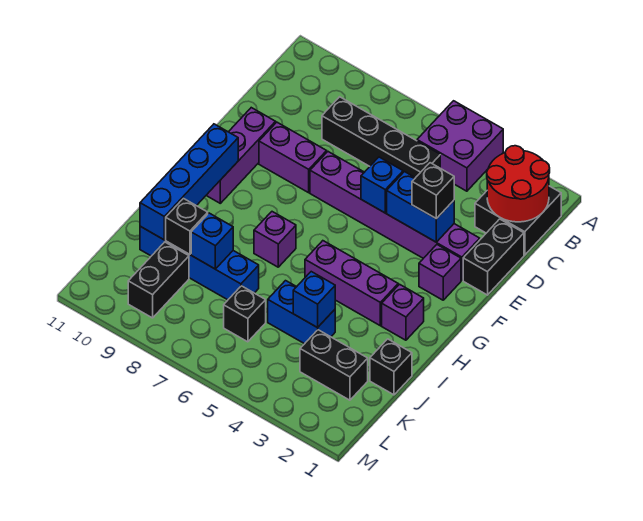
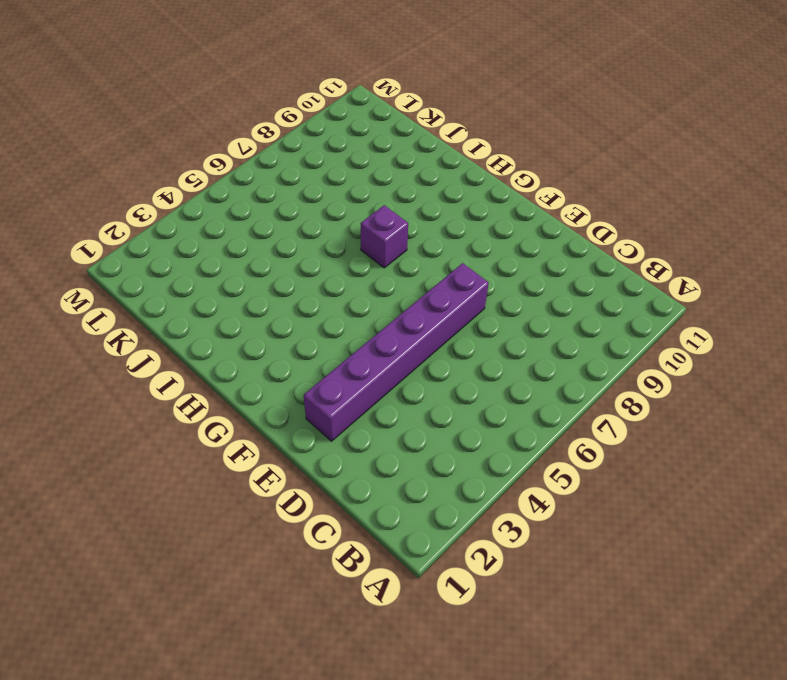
none -> purple 2x2 brick [417,101,503,191]
none -> black 2x2 brick [475,186,561,255]
none -> black 1x4 brick [322,97,440,178]

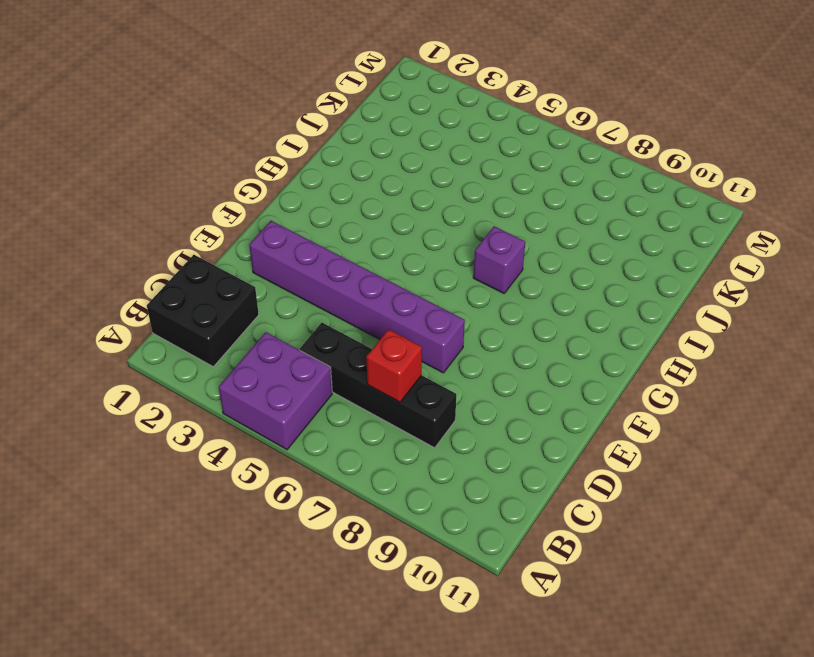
red 1x1 brick [366,329,422,402] -> none
none -> black 1x2 brick [463,219,524,295]
none -> purple 1x2 brick [259,122,327,193]
none -> purple 1x3 brick [206,108,276,203]

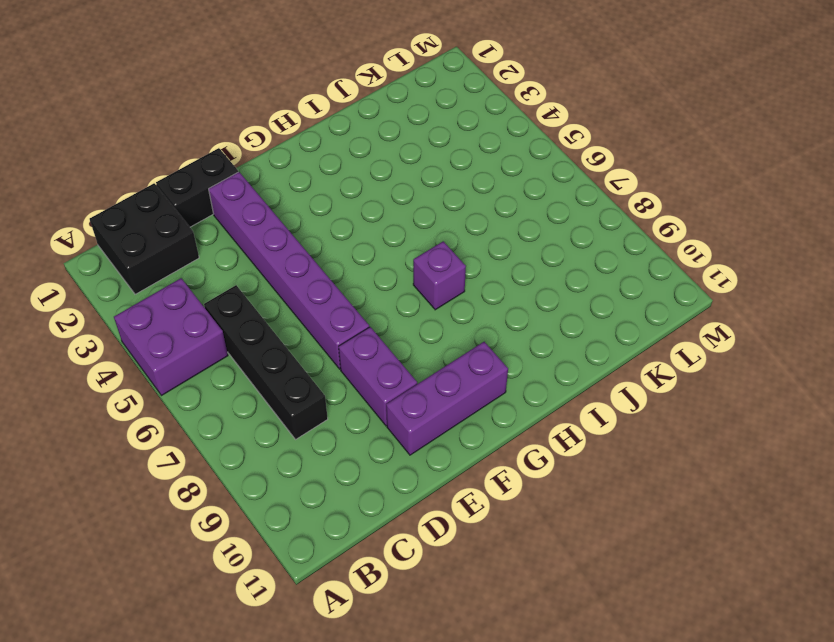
none -> purple 1x1 brick [419,245,461,300]
none -> purple 1x1 brick [382,284,424,340]
none -> purple 1x3 brick [305,241,398,326]

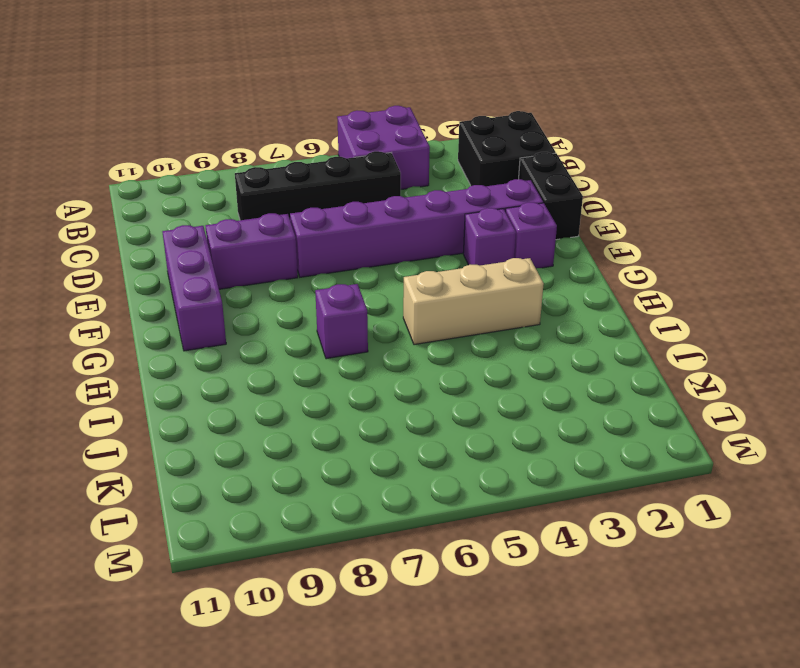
purple 1x1 brick [463,208,516,266] -> purple 1x1 brick moved to [382,284,424,340]
tan 1x3 brick [403,258,544,345] -> purple 1x3 brick [305,241,398,326]
none -> black 1x1 brick [370,339,412,395]
none -> blue 1x2 brick [268,281,335,344]
none -> blue 1x4 brick [140,226,259,300]

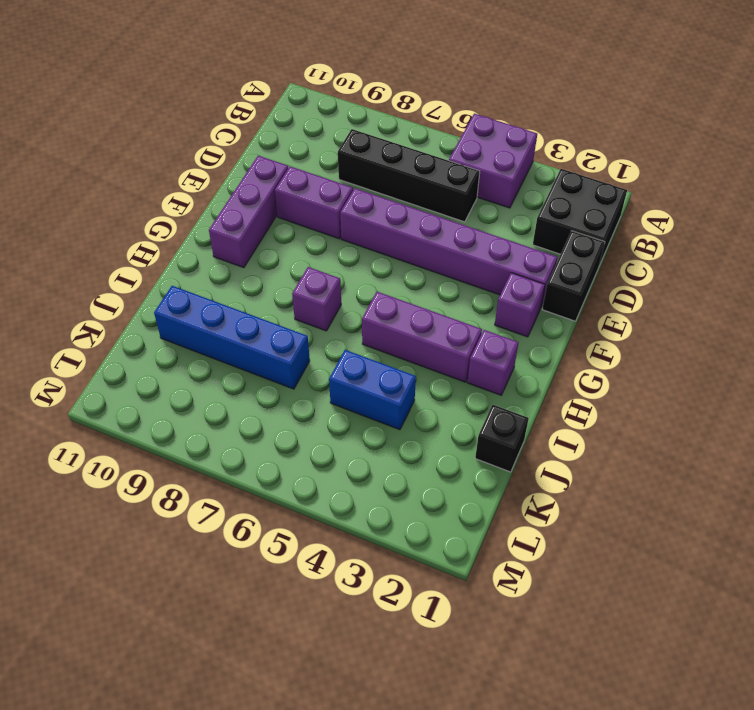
none -> black 1x2 brick [300,330,368,400]
none -> black 1x1 brick [224,286,266,342]
none -> black 1x2 brick [128,242,189,318]

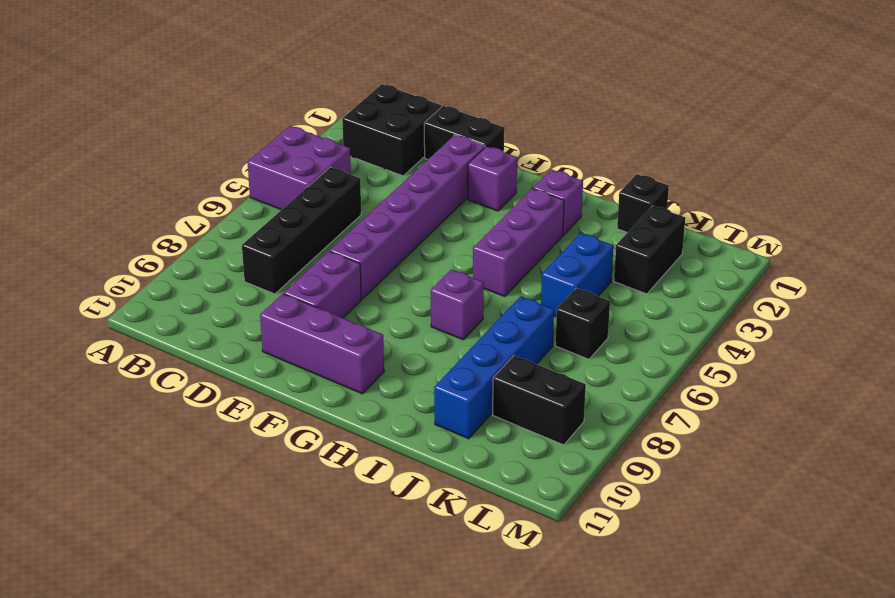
none -> red 2x2 round brick [487,146,550,222]
none -> blue 1x2 brick [387,172,454,242]
none -> blue 1x1 brick [361,157,403,213]

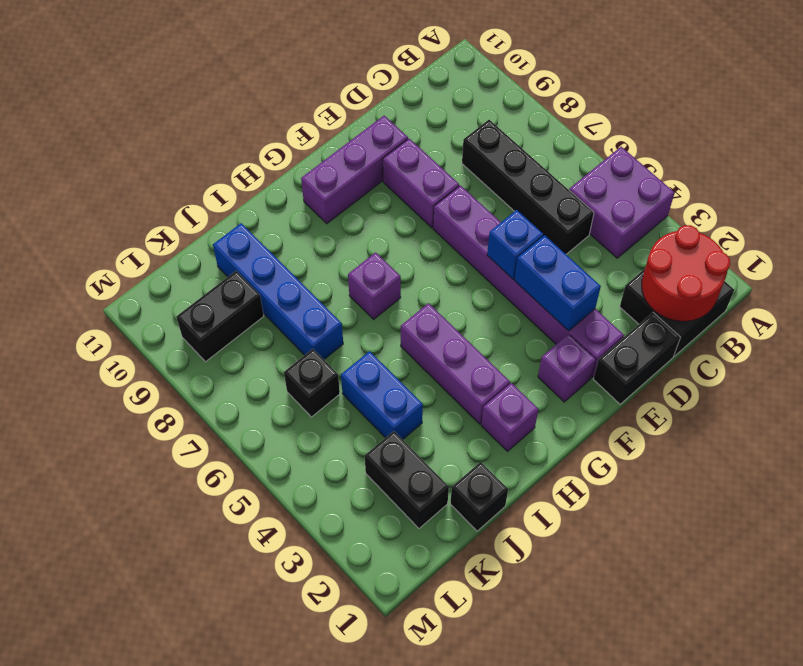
none -> blue 1x4 brick [140,124,238,240]
none -> blue 1x1 brick [293,272,335,328]
none -> blue 1x1 brick [191,213,233,269]

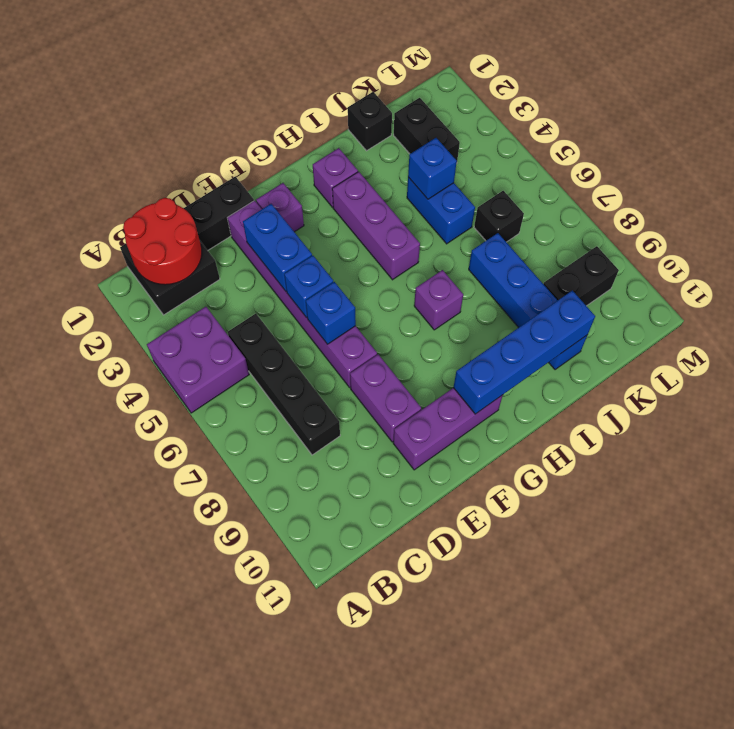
blue 1x1 brick [306,282,356,344] -> blue 1x1 brick moved to [191,213,233,269]
none -> black 1x1 brick [166,199,208,254]
none -> black 1x1 brick [412,163,454,219]

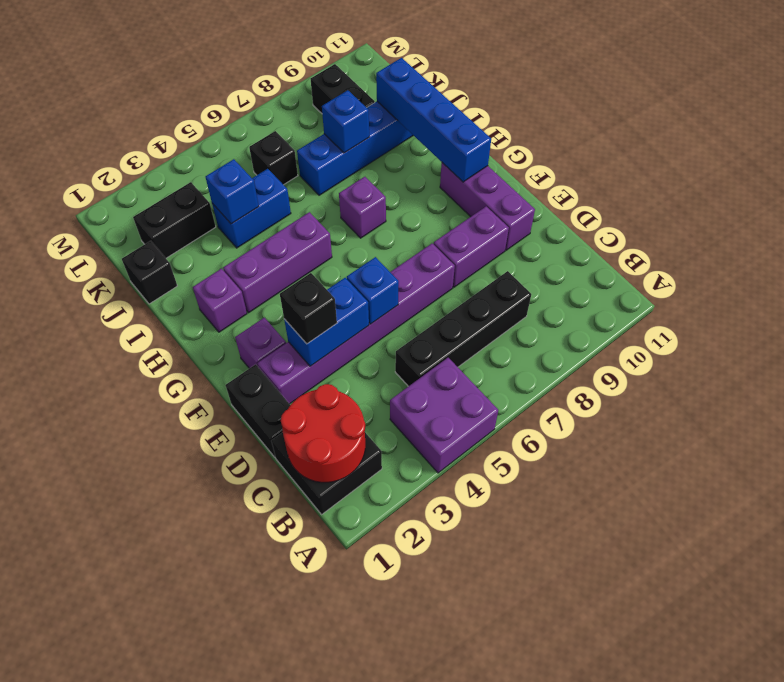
none -> black 1x1 brick [166,199,208,254]

